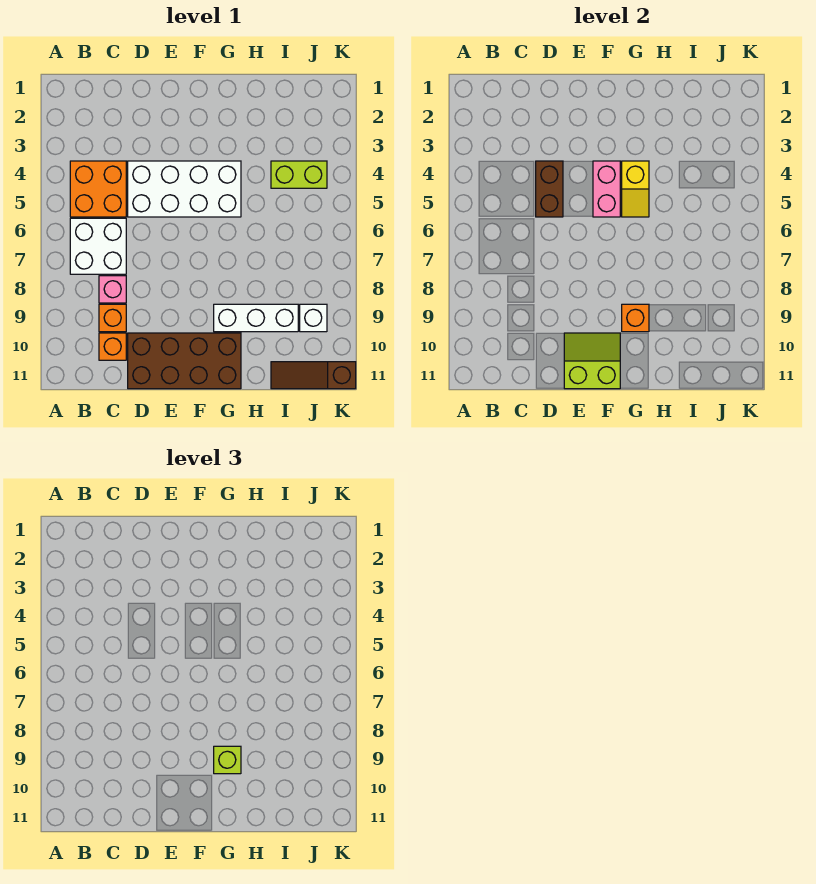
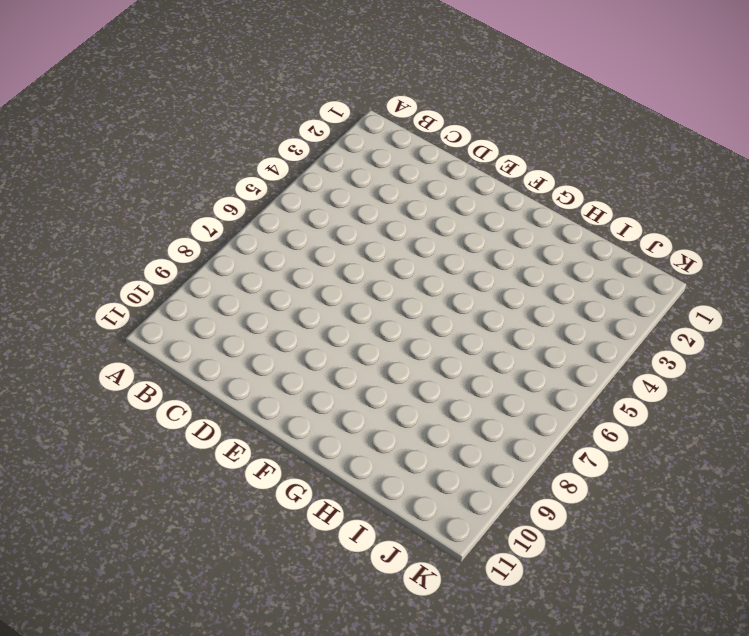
none -> orange 2x2 brick [70,161,126,217]
none -> white 2x2 brick [70,218,126,274]
none -> pink 1x1 brick [99,276,126,303]

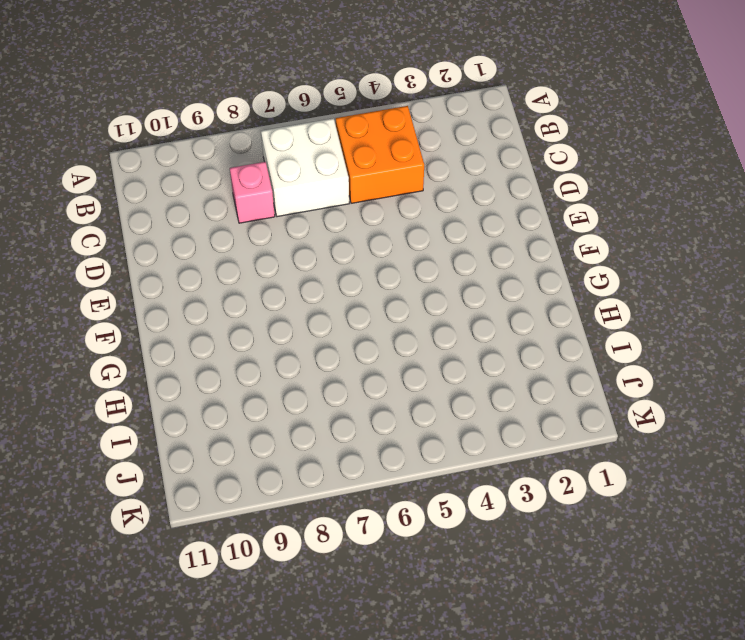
none -> orange 1x1 brick [99,304,126,332]
none -> orange 1x1 brick [99,333,126,360]
none -> white 2x4 brick [128,161,241,217]

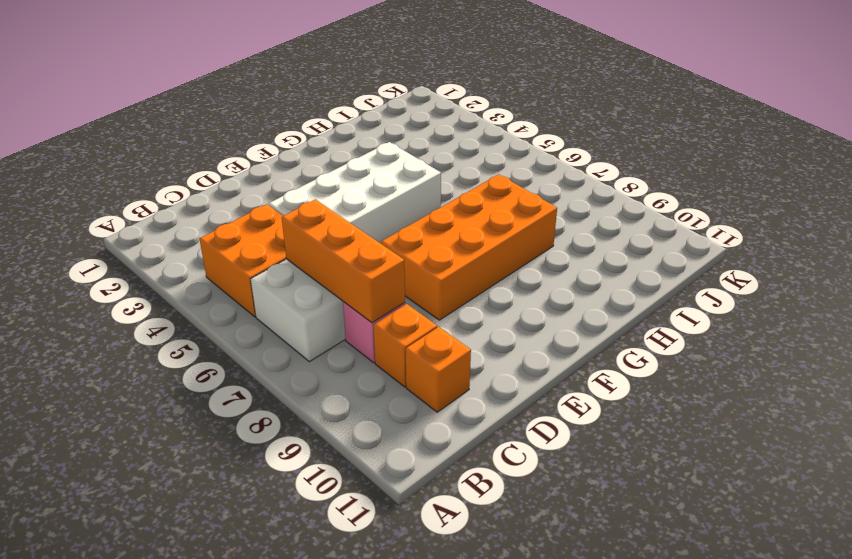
orange 1x3 brick [282,199,405,323] -> none
orange 2x4 brick [381,174,557,320] -> none
none -> brown 2x4 brick [128,333,241,389]
none -> white 1x3 brick [214,304,298,332]
none -> lime 1x2 brick [271,161,327,188]

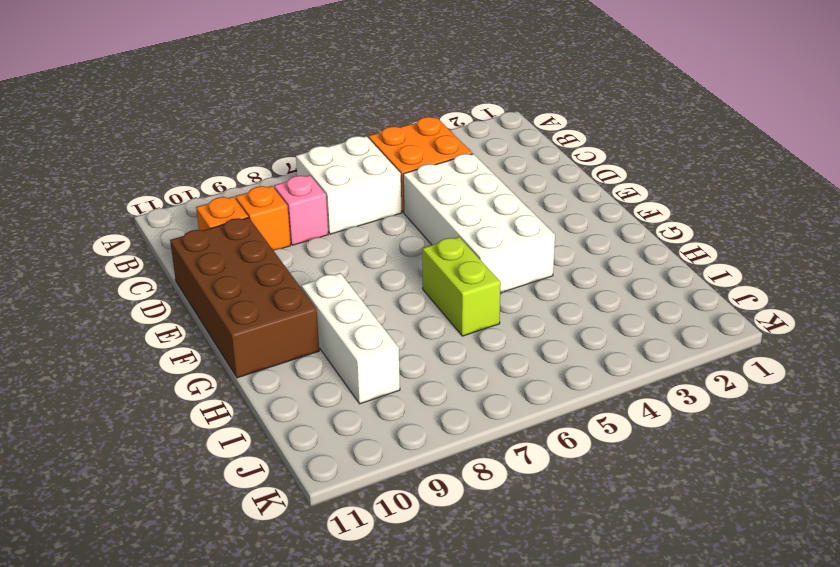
lime 1x2 brick [422,237,501,336] -> lime 1x2 brick moved to [271,161,327,188]
none -> brown 1x3 slope [271,362,356,389]
none -> white 1x1 brick [300,304,327,332]
none -> brown 1x2 brick [536,161,563,217]

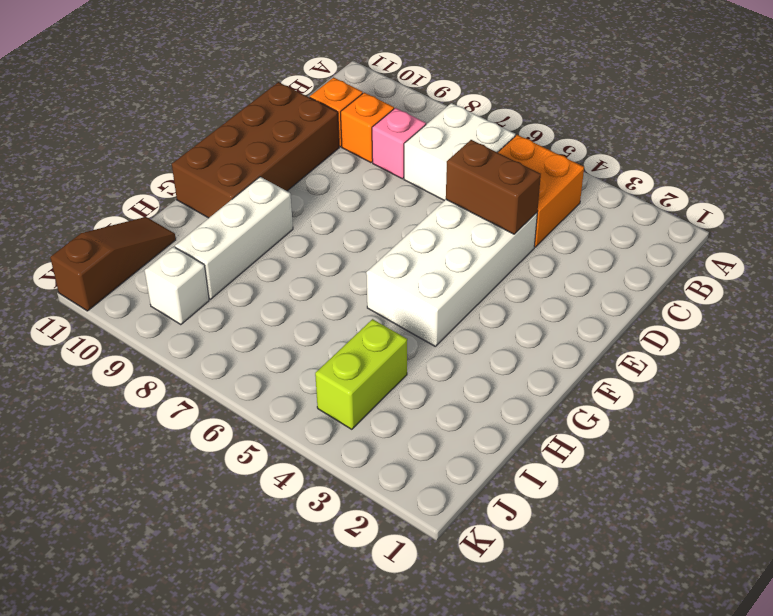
none -> lime 2x2 slope [564,333,620,389]
none -> pink 1x2 brick [593,161,620,217]
none -> yellow 1x2 slope [622,161,649,217]

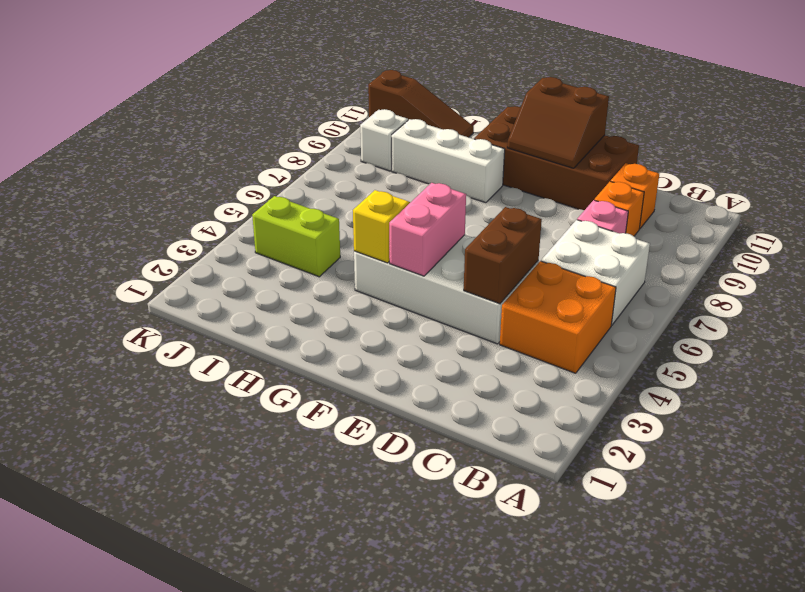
brown 2x2 slope [507,77,609,168] -> lime 2x2 slope [564,333,620,389]
none -> orange 1x1 brick [622,304,649,332]
none -> lime 1x1 brick [214,746,241,774]

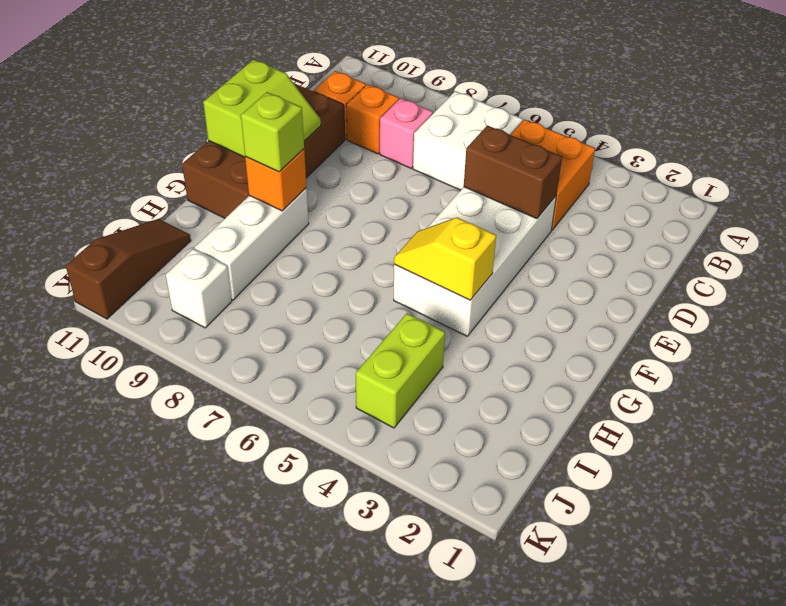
none -> pink 1x2 brick [593,161,620,217]

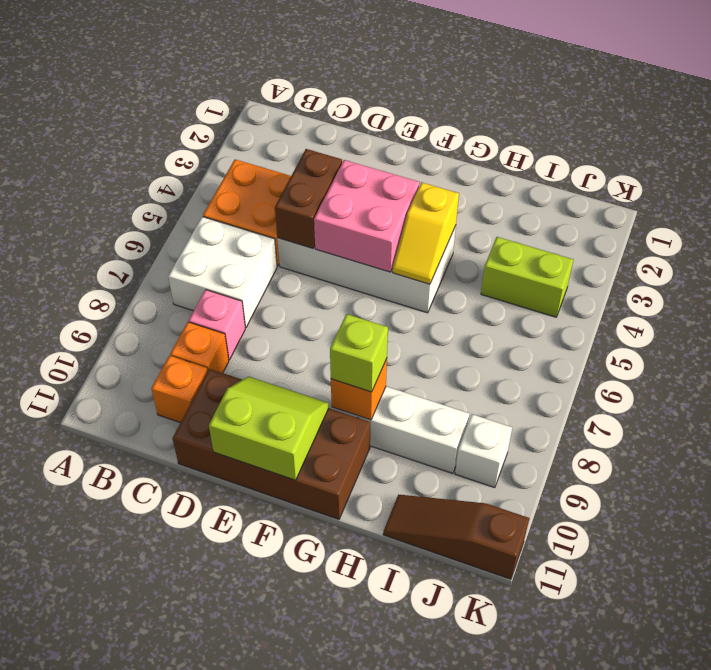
pink 2x2 brick [314,160,420,272] -> pink 1x2 brick [593,161,620,217]

